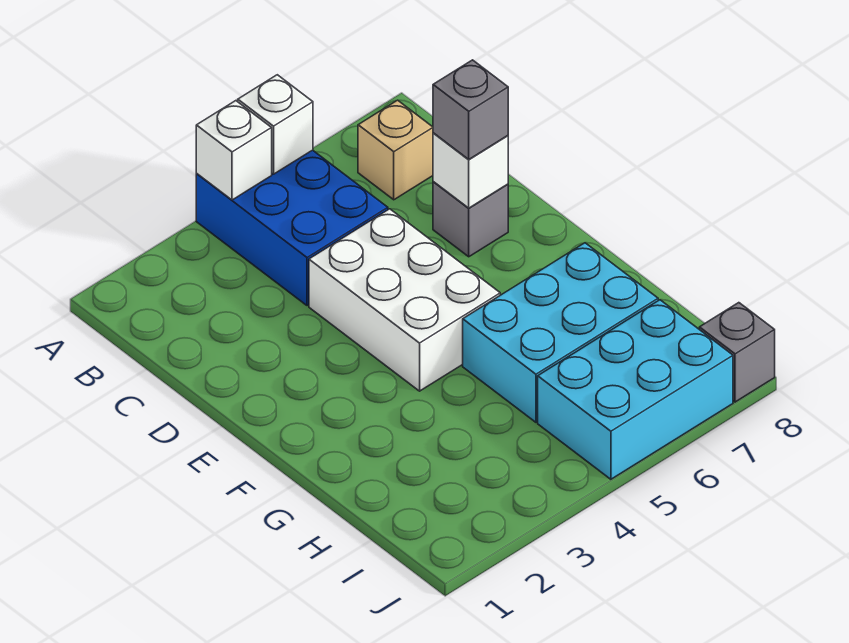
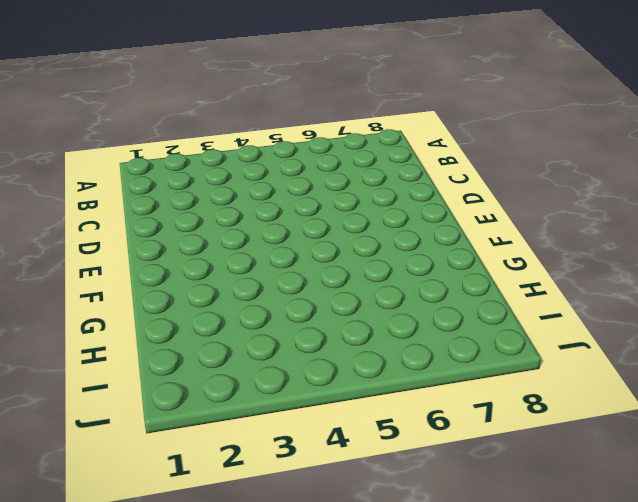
none -> blue 2x3 brick [196,150,388,306]
none -> tan 1x1 brick [358,100,433,200]

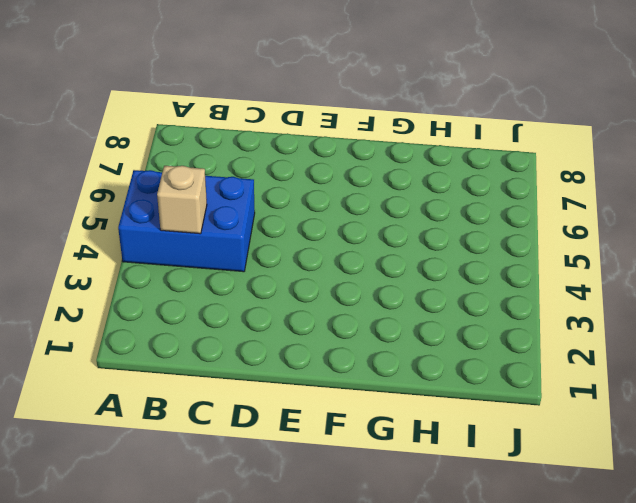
tan 1x1 brick [157,166,207,234] -> tan 1x1 brick moved to [358,100,433,200]
none -> white 2x3 brick [309,209,500,391]
none -> grey 1x1 brick [433,182,508,257]

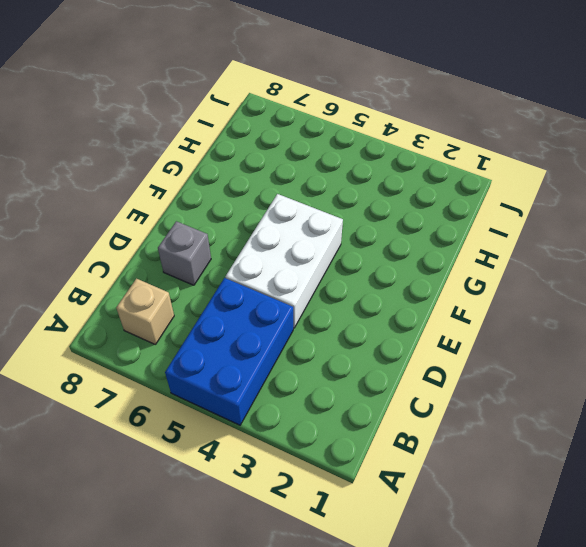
none -> cyan 2x3 brick [463,243,658,422]
none -> cyan 2x3 brick [538,300,733,479]

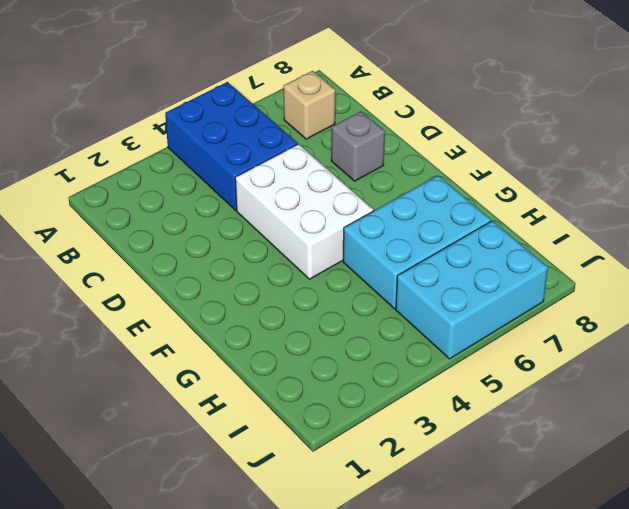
none -> grey 1x1 brick [699,303,775,402]
none -> white 1x1 brick [196,101,272,200]

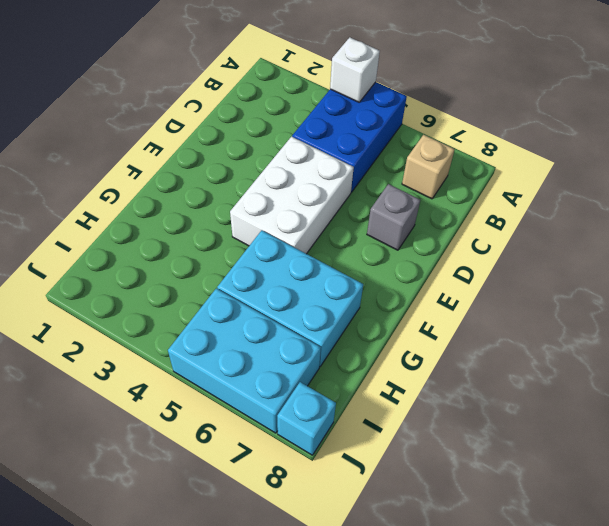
cyan 1x1 brick [277,382,336,455] -> grey 1x1 brick [699,303,775,402]
none -> white 1x1 brick [238,75,313,174]
none -> white 1x1 brick [433,133,508,208]

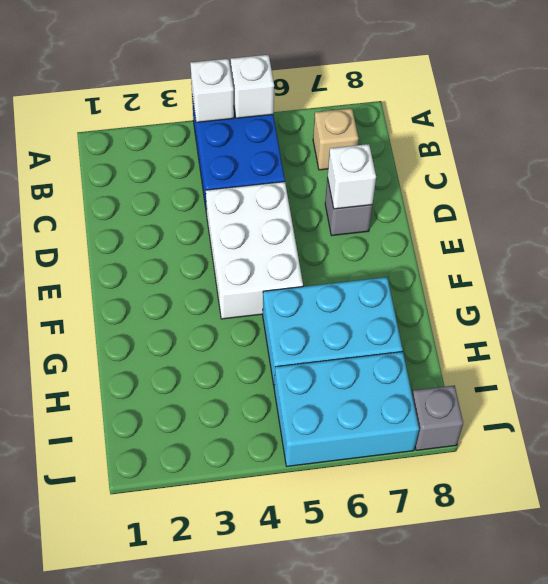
none -> grey 1x1 brick [433,60,508,159]

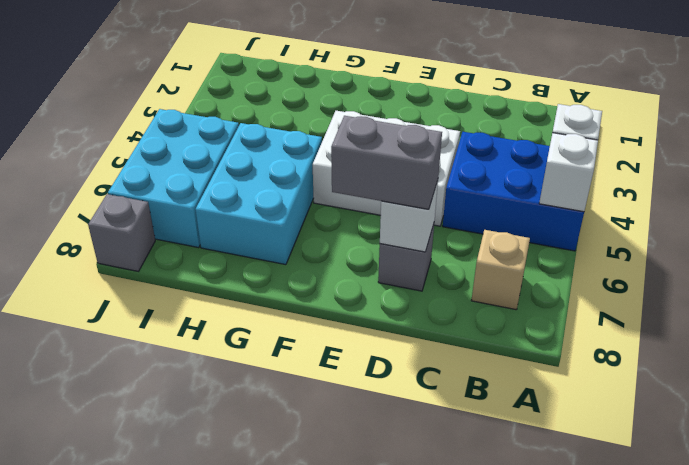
grey 1x2 brick [331,116,442,209] -> grey 1x1 brick [433,60,508,159]

